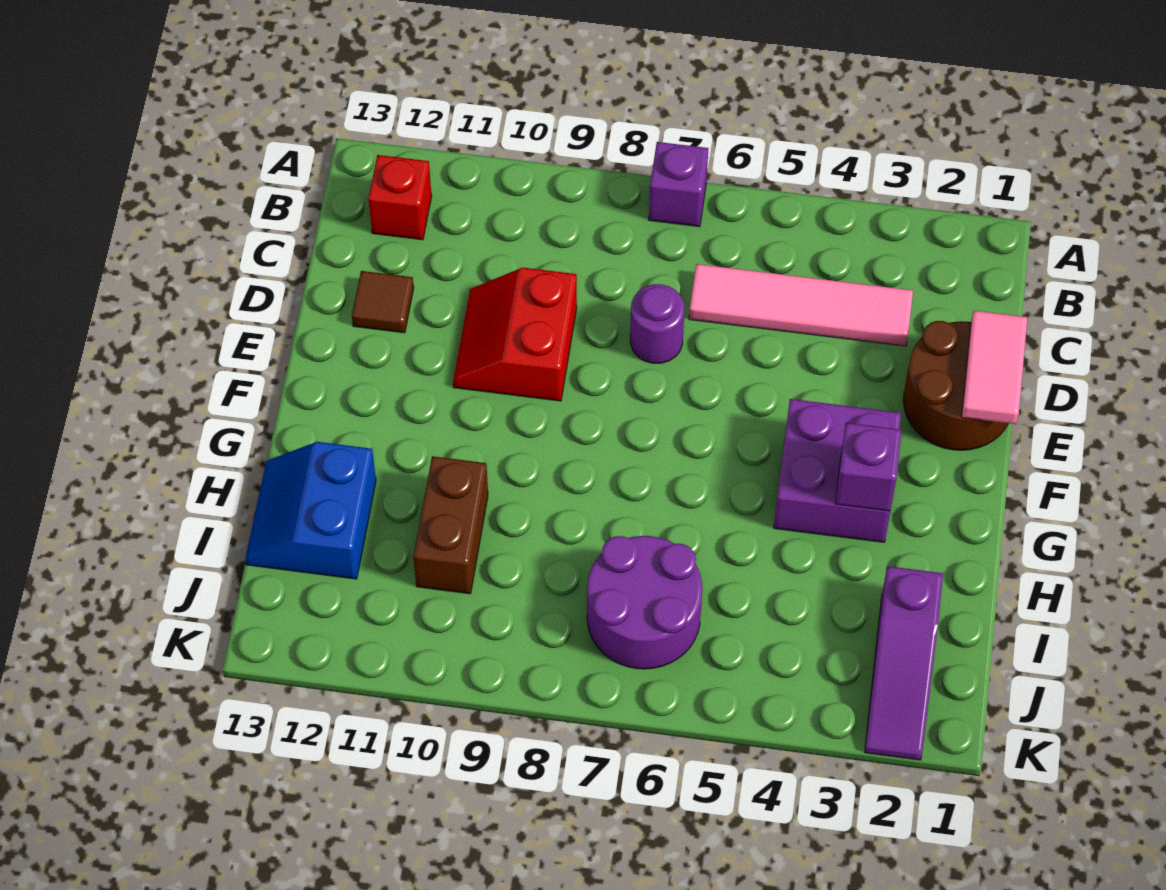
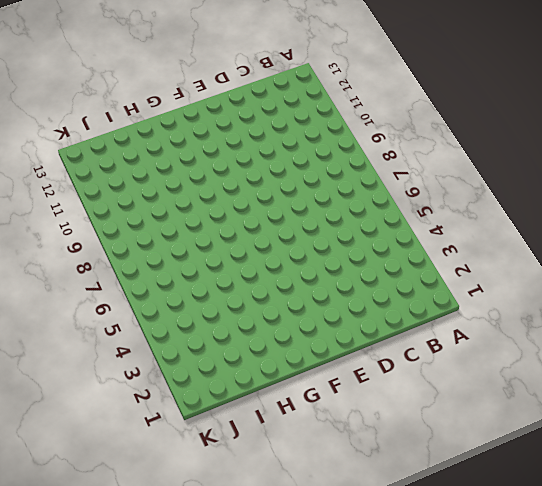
none -> purple 1x1 brick [649,142,708,227]
none -> red 1x1 brick [368,155,432,240]
none -> pink 1x4 tile [689,264,913,346]

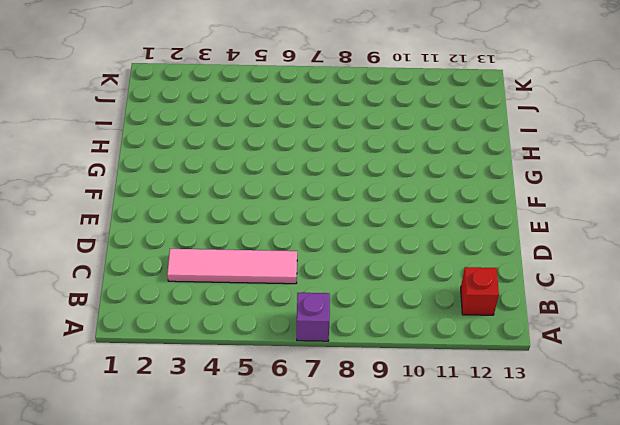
none -> brown 2x2 round brick [903,321,1008,450]
none -> purple 1x1 round brick [630,284,684,363]
none -> red 2x2 slope [453,267,577,401]

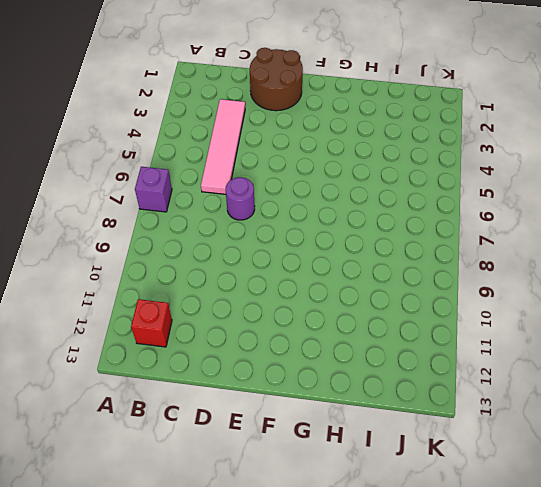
none -> red 2x2 slope [453,267,577,401]
none -> brown 1x1 tile [352,271,414,333]
none -> purple 2x2 brick [774,399,901,542]

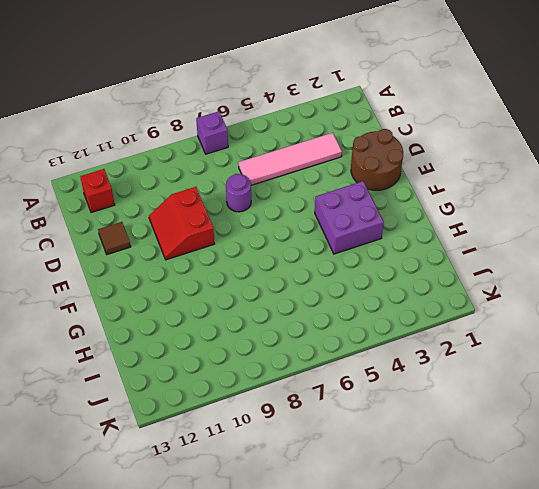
none -> brown 1x2 brick [413,456,488,594]
none -> blue 2x2 slope [245,442,376,579]
none -> purple 1x3 slope [865,566,943,760]

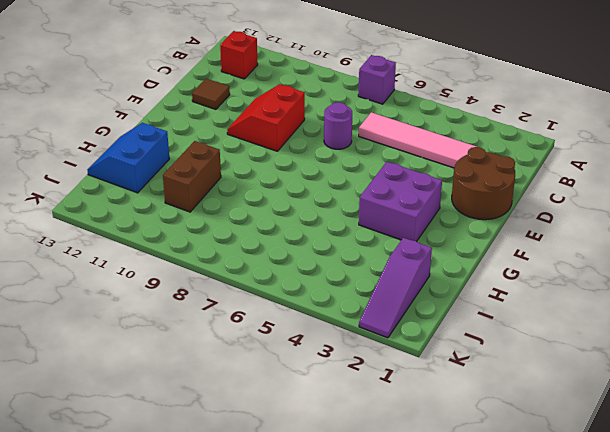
none -> purple 2x2 round brick [587,536,702,669]
none -> pink 1x2 tile [962,311,1027,424]
none -> purple 1x1 brick [835,423,902,511]

